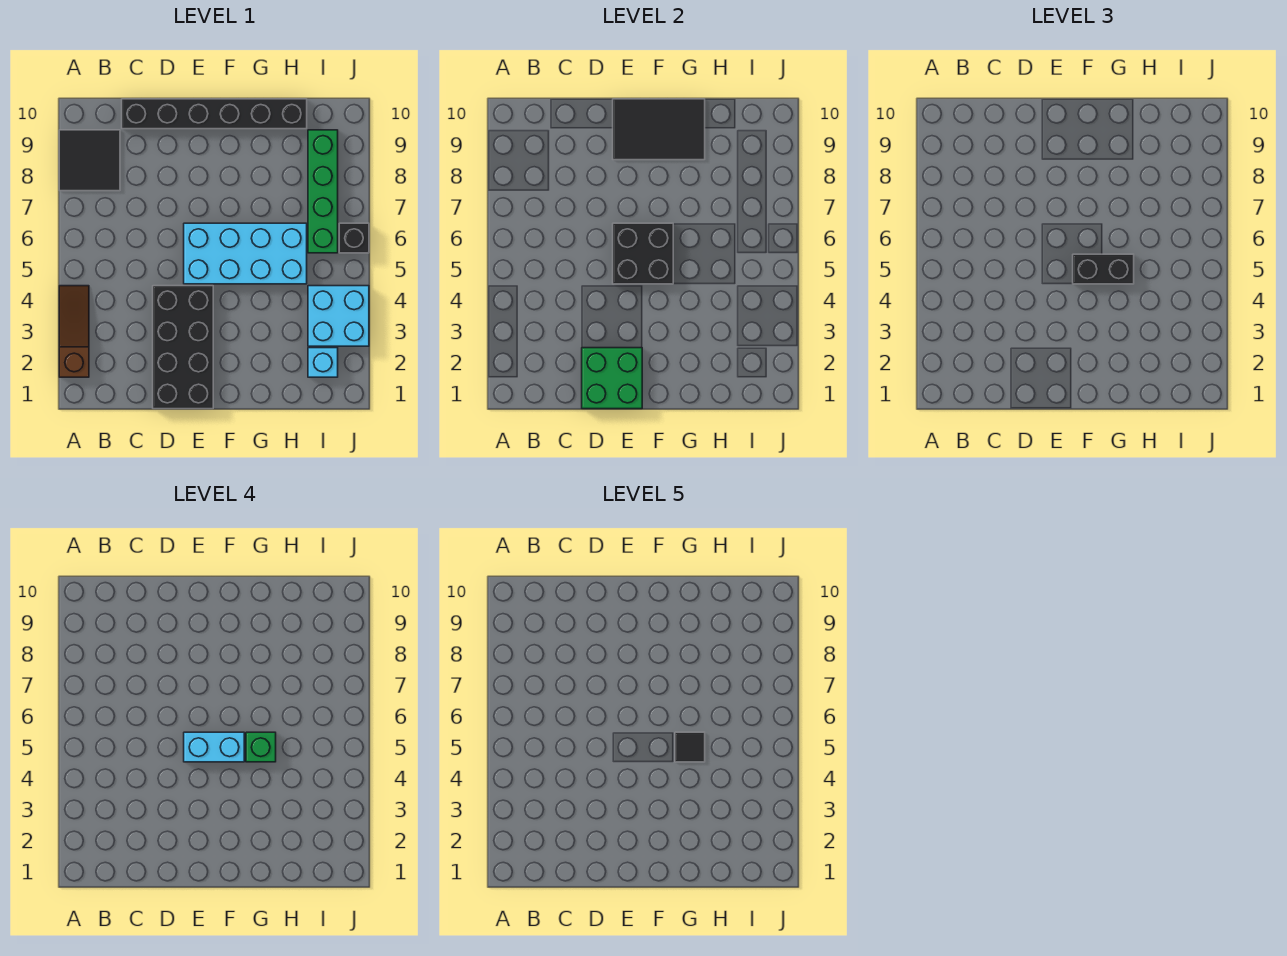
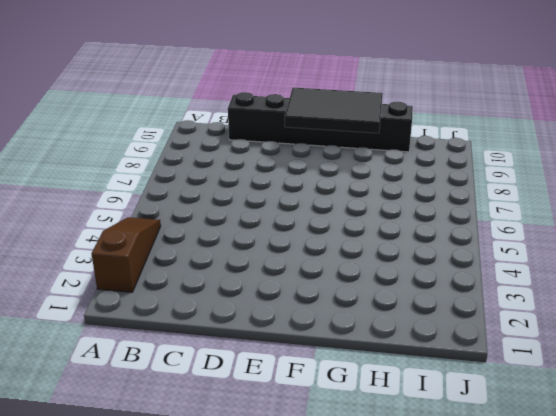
none -> black 2x2 tile [59,130,120,191]
none -> black 2x4 brick [153,286,213,409]
none -> cyan 2x4 brick [184,223,307,284]

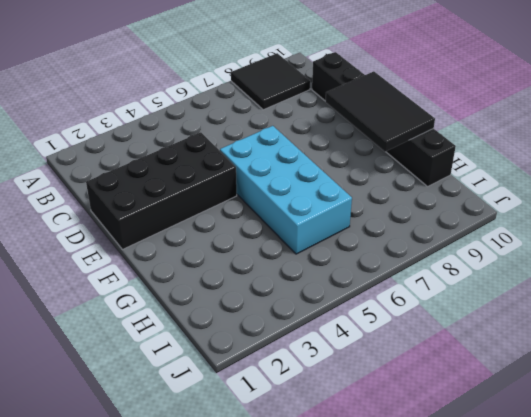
none -> brown 1x3 slope [59,286,89,377]
none -> cyan 1x1 brick [308,348,338,377]
none -> cyan 2x2 brick [308,286,369,346]

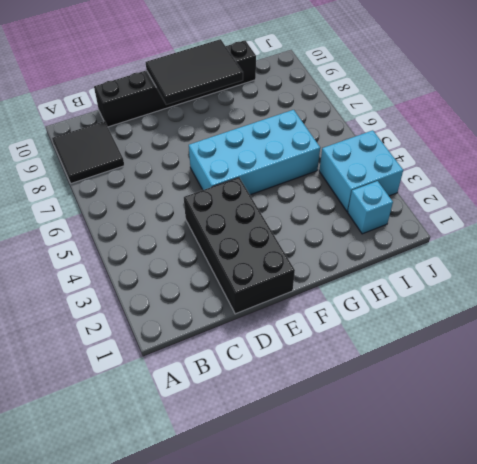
none -> brown 1x3 slope [59,286,89,377]
none -> green 1x4 brick [308,130,338,253]
none -> black 1x1 brick [339,223,369,253]

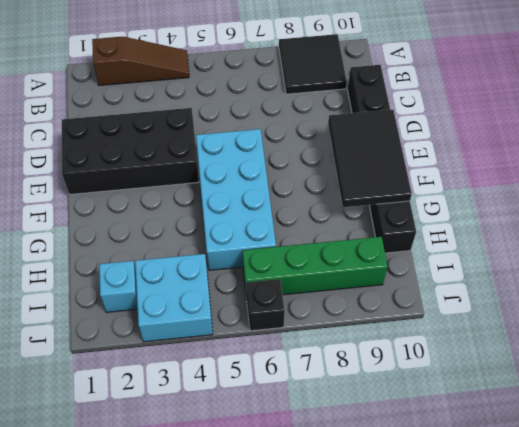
none -> green 2x2 brick [582,348,642,409]
none -> black 2x2 brick [613,223,673,284]
none -> black 1x2 brick [1073,254,1134,284]

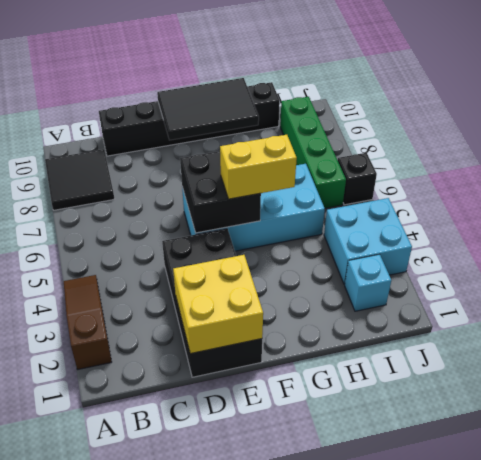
yellow 2x2 brick [173,255,263,354] -> green 2x2 brick [582,348,642,409]
yellow 1x2 brick [220,135,297,199] -> black 1x2 brick [1073,254,1134,284]
none -> cyan 1x2 brick [184,732,244,762]
none -> green 1x1 brick [246,732,276,762]
none -> black 1x1 tile [675,732,705,762]

